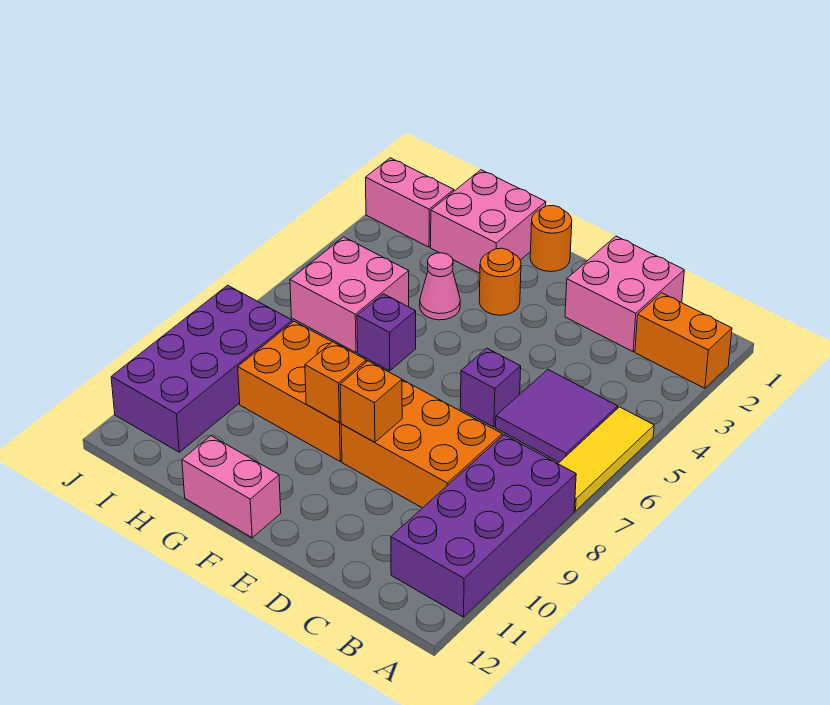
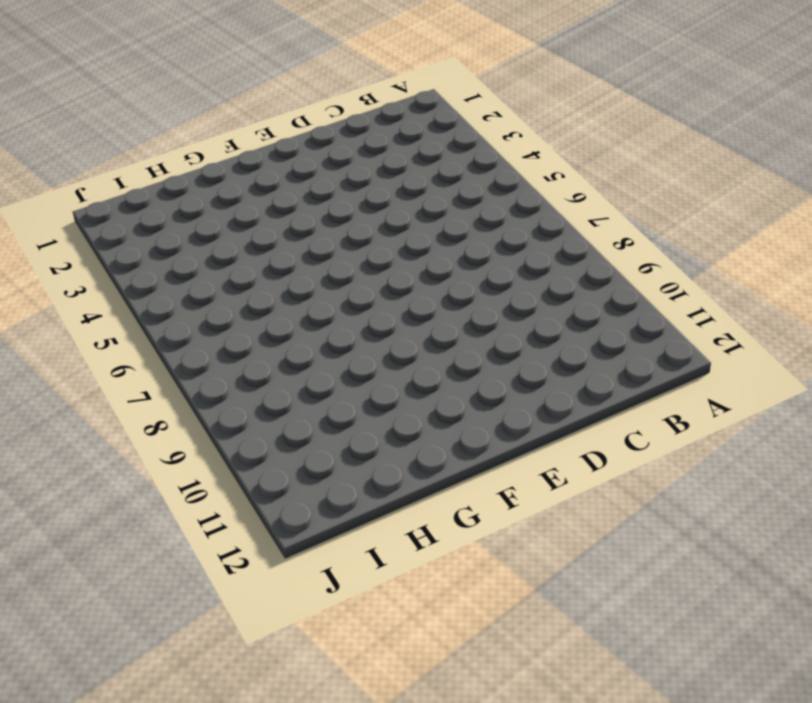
none -> orange 1x2 brick [635,293,732,388]
none -> yellow 1x3 tile [558,407,654,511]
none -> purple 2x4 brick [391,435,576,617]

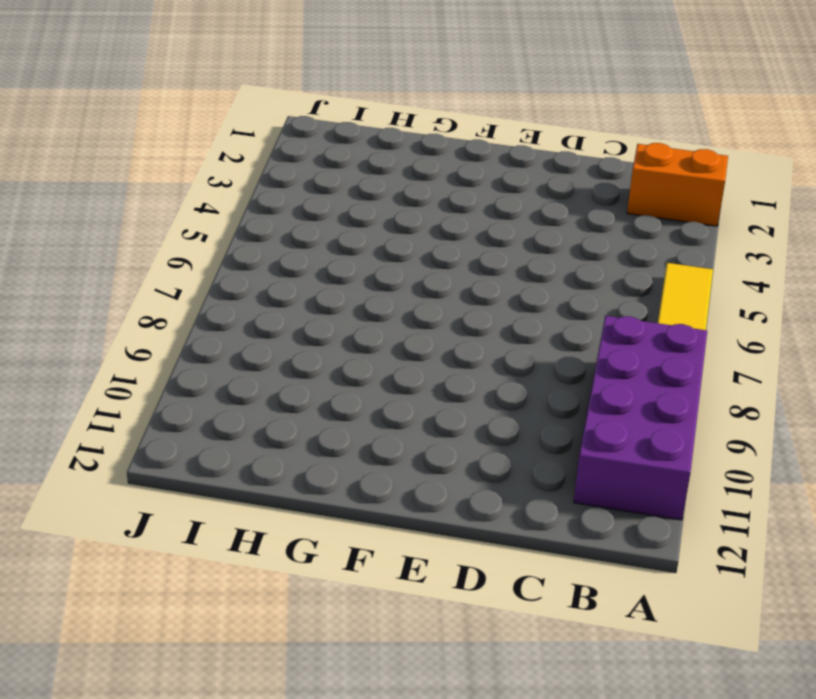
none -> purple 2x2 tile [496,370,618,462]
none -> pink 2x2 brick [565,236,684,352]
none -> orange 2x3 brick [341,380,502,508]

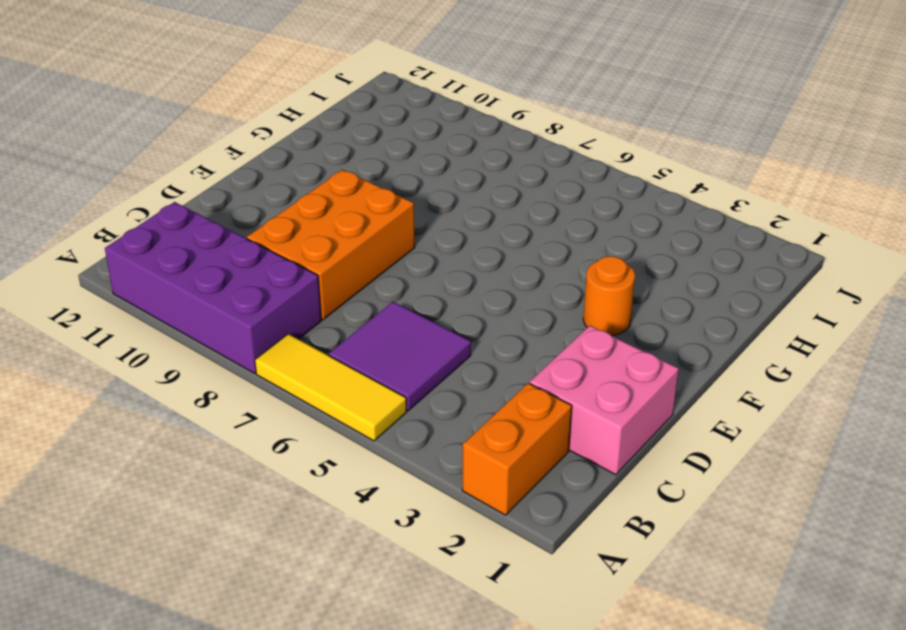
none -> purple 1x1 brick [460,348,521,427]
none -> orange 1x1 round brick [530,205,572,272]
none -> orange 2x3 brick [238,321,367,461]

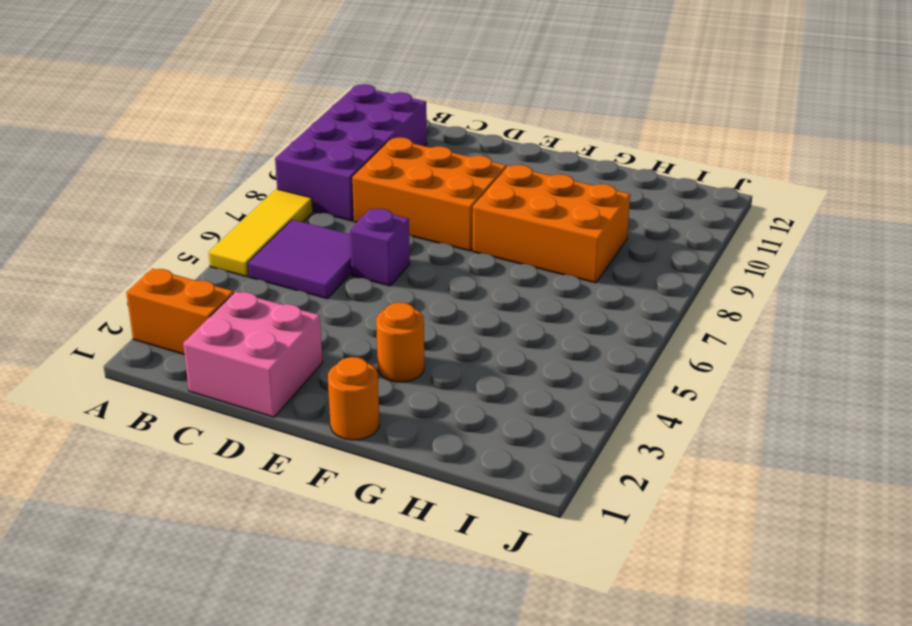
none -> pink 1x2 brick [182,436,281,538]
none -> pink 2x2 brick [431,170,546,273]
none -> pink 1x1 cone [420,253,460,320]

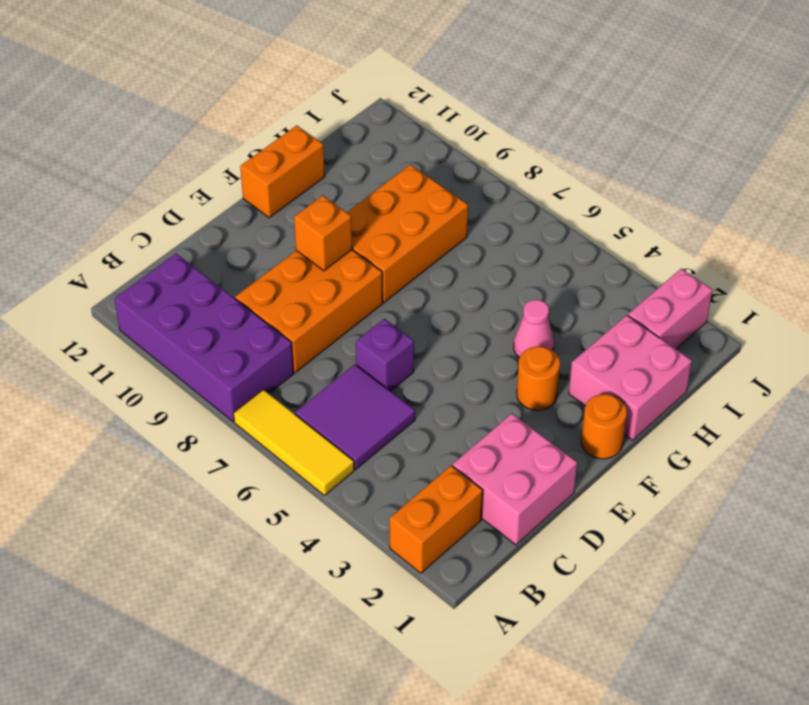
orange 1x2 brick [240,125,325,218] -> pink 1x2 brick [182,436,281,538]
none -> purple 1x1 brick [357,294,416,371]
none -> pink 2x2 brick [290,237,409,352]
none -> purple 2x4 brick [111,285,292,452]

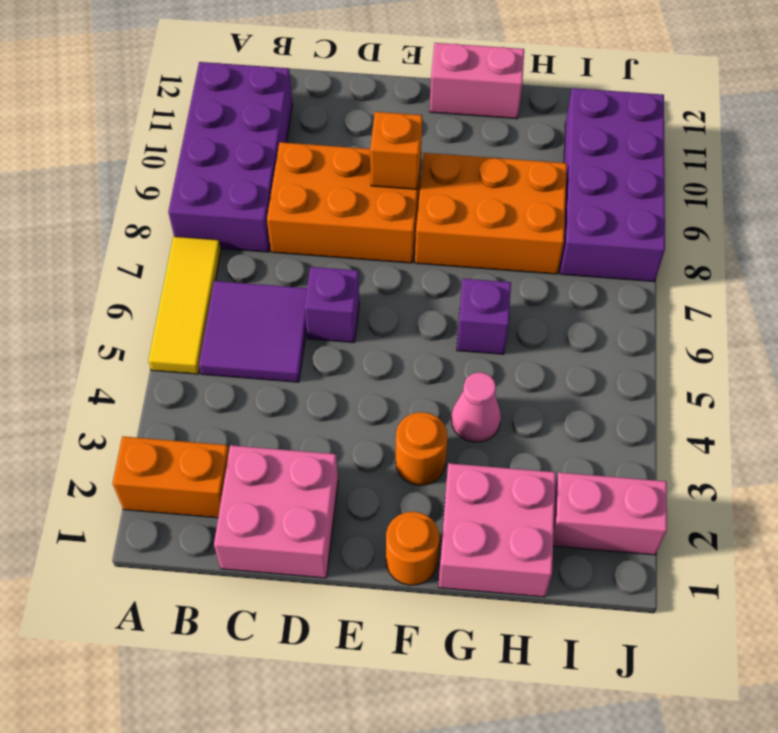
none -> pink 2x2 brick [290,237,409,352]
none -> orange 1x1 brick [305,342,366,423]

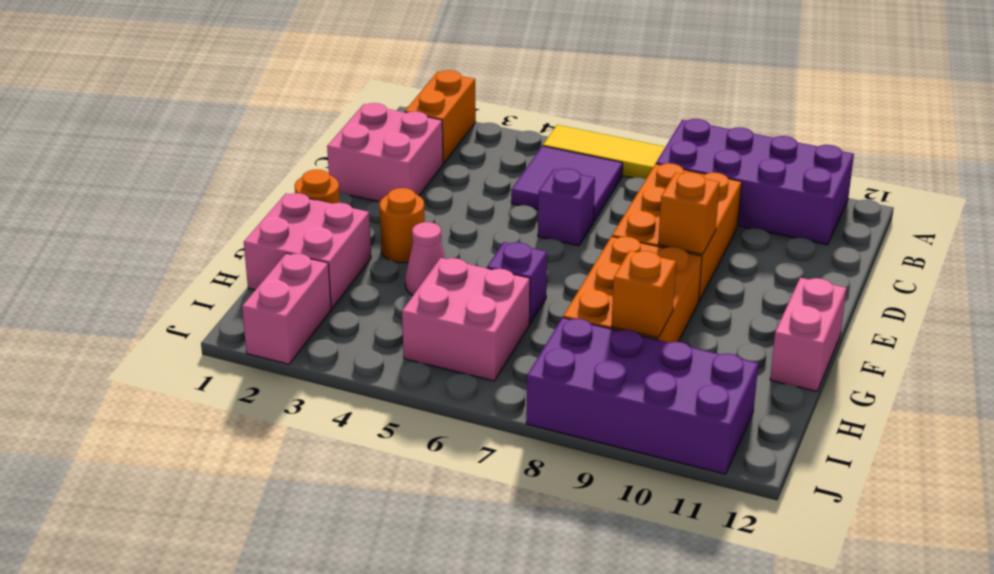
orange 1x1 brick [612,251,676,338] -> orange 1x1 brick moved to [305,342,366,423]

